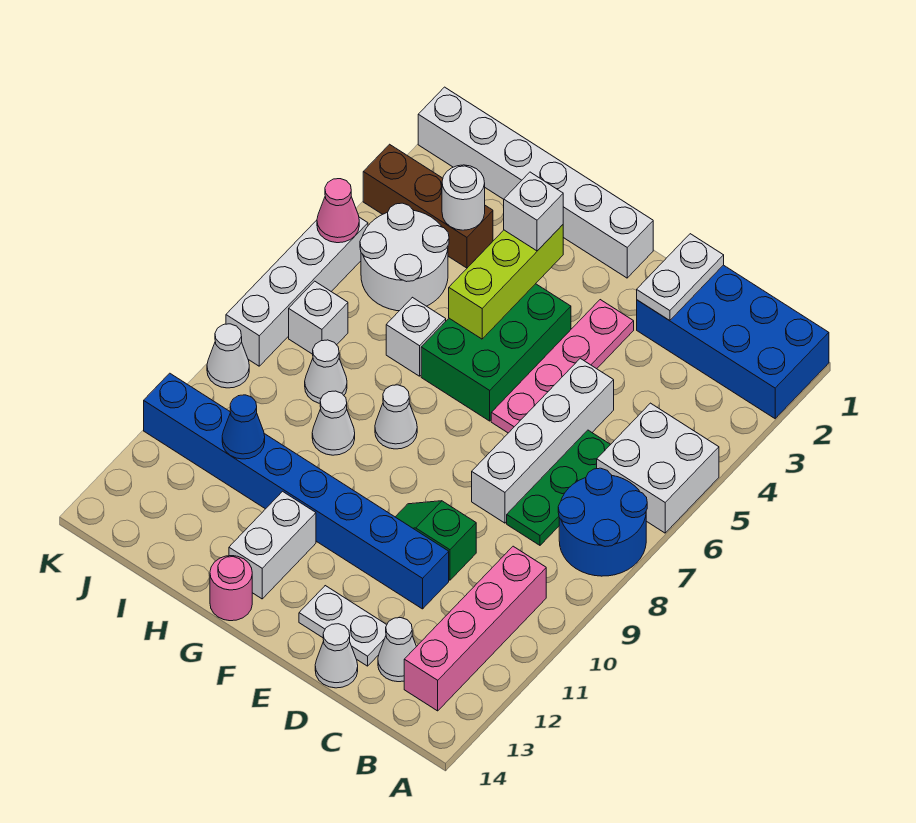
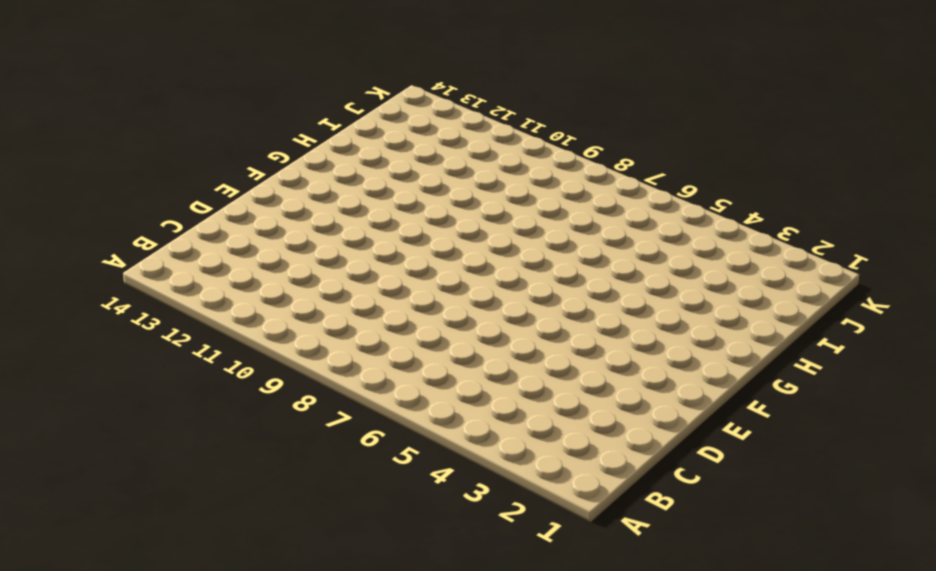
none -> blue 2x4 brick [637,265,829,419]
none -> white 2x2 brick [597,403,719,533]
none -> blue 2x2 round brick [558,468,647,576]
none -> pink 1x4 brick [404,546,546,711]

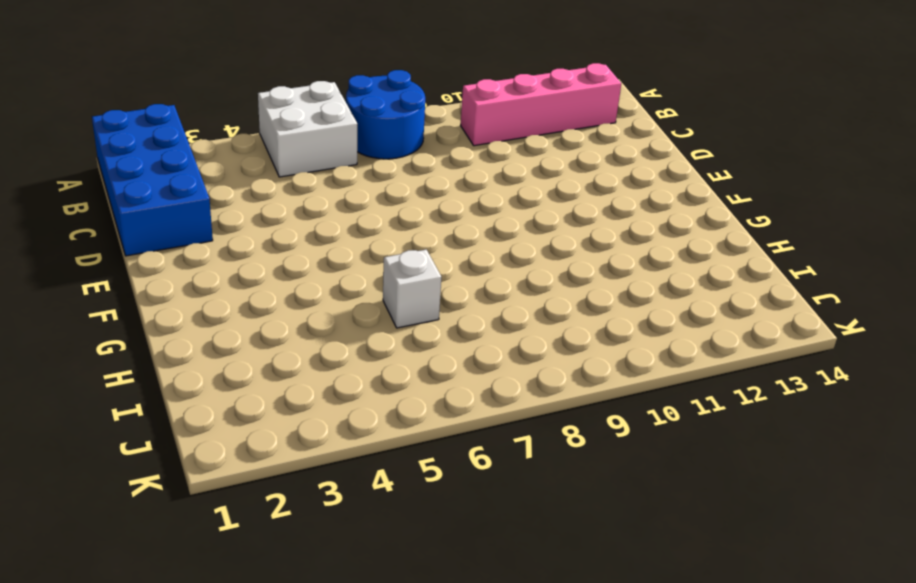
none -> green 1x3 plate [507,430,611,545]
none -> white 1x1 cone [378,618,416,682]
none -> white 1x4 brick [472,358,614,523]
none -> green 1x2 slope [396,501,476,580]

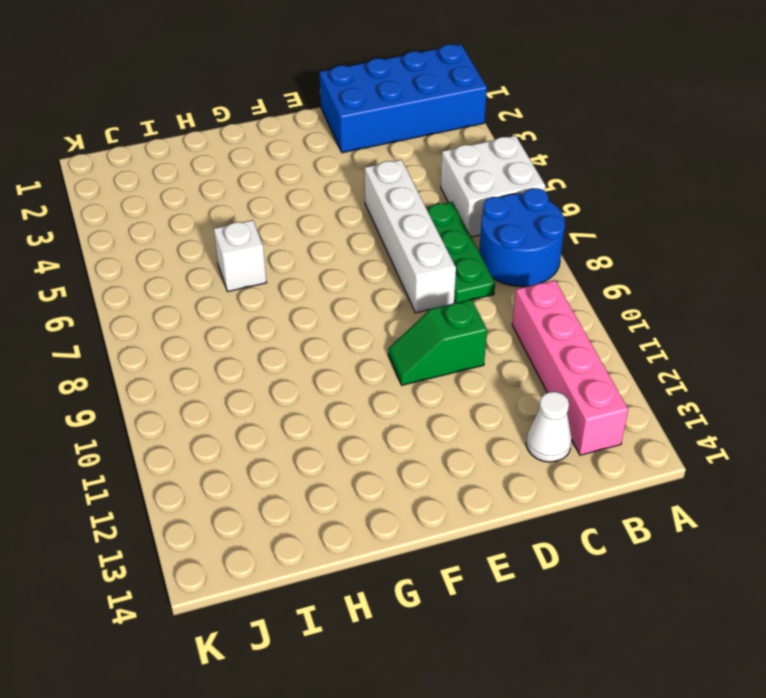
none -> blue 1x8 brick [144,373,449,609]
none -> white 1x2 plate [299,586,387,666]
none -> white 1x1 cone [315,624,358,688]
none -> pink 1x4 plate [491,300,634,433]

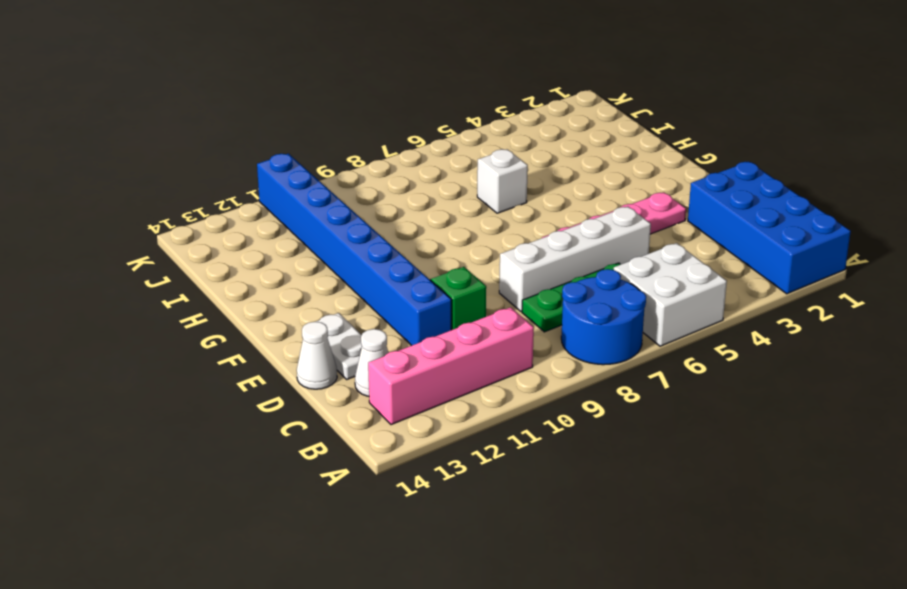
none -> white 1x6 brick [418,87,653,278]
none -> green 2x3 brick [421,284,571,421]
none -> white 1x1 cone [375,385,417,449]
none -> white 1x2 brick [229,491,316,599]

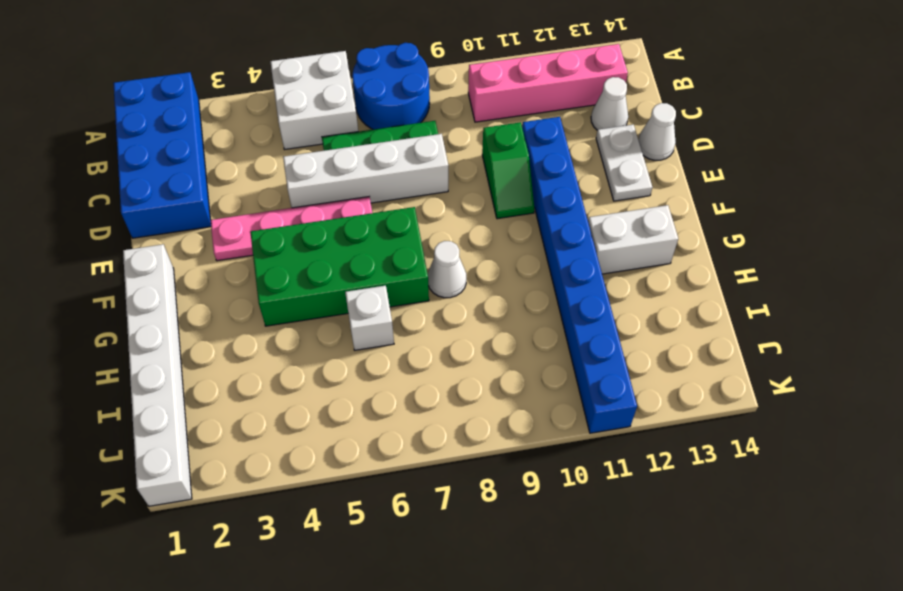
green 2x4 brick [250,207,429,326] -> green 2x3 brick [421,284,571,421]
none -> pink 1x1 round brick [210,556,252,621]
none -> white 1x1 cone [312,391,355,455]
none -> brown 1x3 brick [363,144,493,268]
none -> white 2x2 round brick [360,203,449,311]

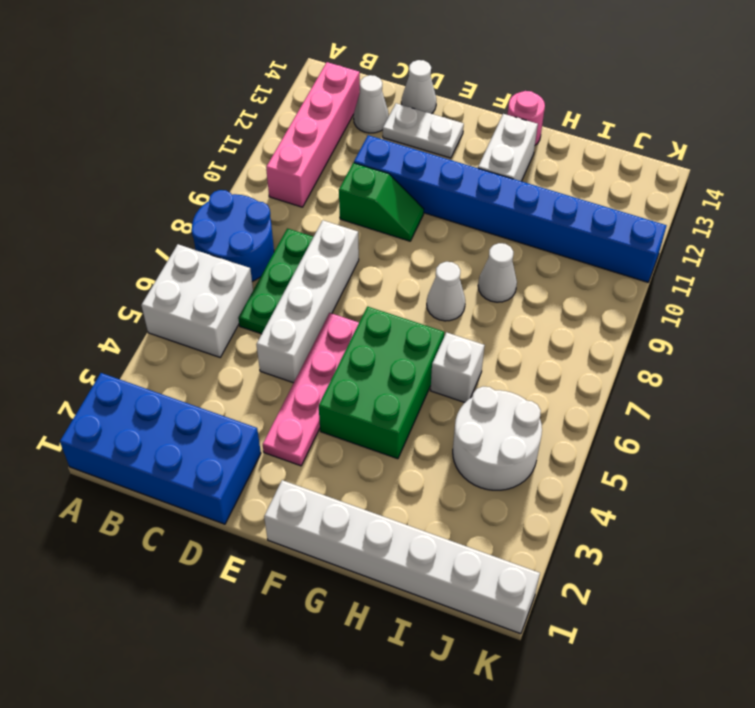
none -> brown 1x3 brick [363,144,493,268]
none -> white 1x1 cone [305,340,347,403]
none -> white 1x1 brick [289,281,348,354]
none -> white 1x4 brick [226,217,368,366]

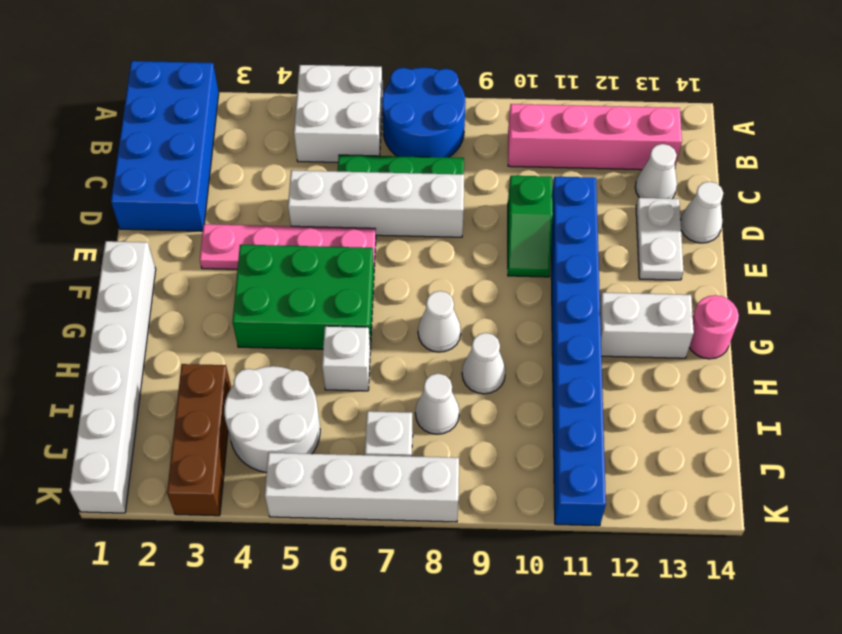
none -> white 1x1 cone [207,324,249,388]
none -> white 1x2 plate [637,234,724,321]
none -> lime 1x3 brick [449,225,563,339]
none -> white 1x1 round brick [442,165,485,230]

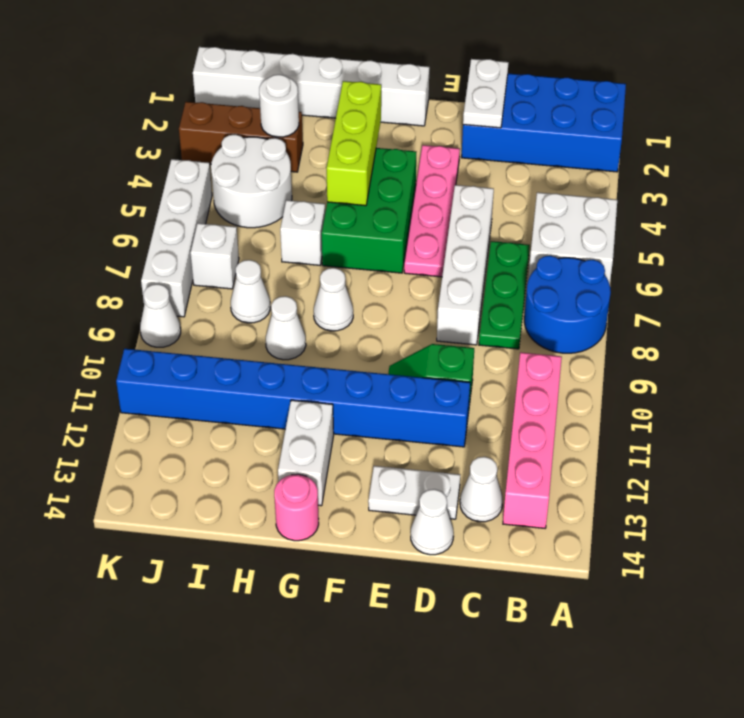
none -> blue 1x1 cone [222,395,265,459]
none -> pink 1x1 cone [317,179,359,243]
none -> white 1x1 brick [504,172,563,251]

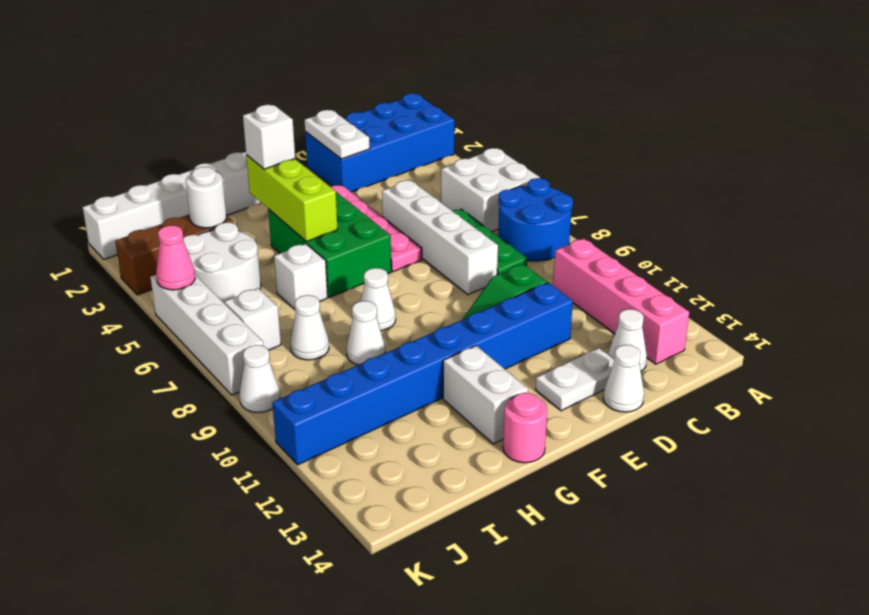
none -> blue 1x1 cone [222,395,265,459]

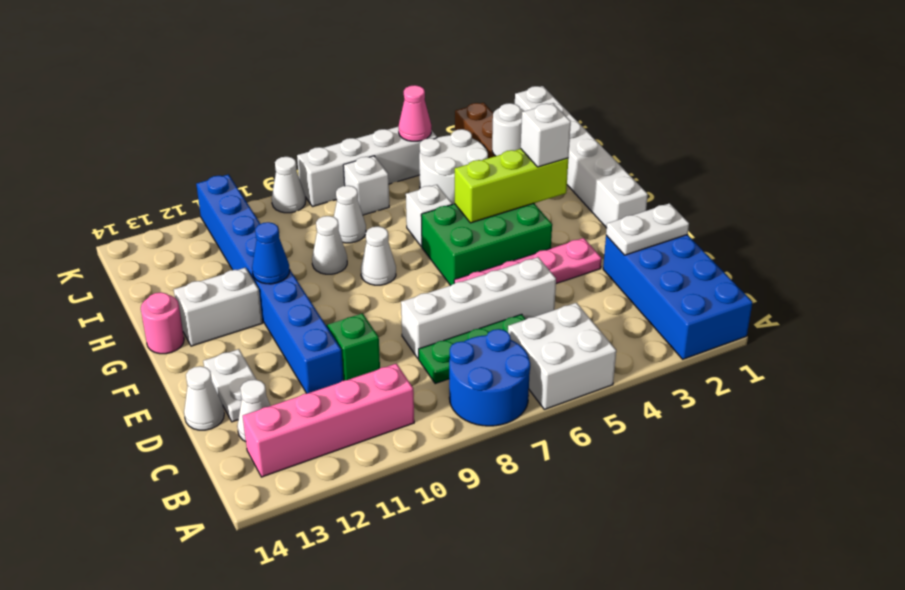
blue 1x1 cone [252,222,290,284] -> blue 1x1 cone moved to [222,395,265,459]

